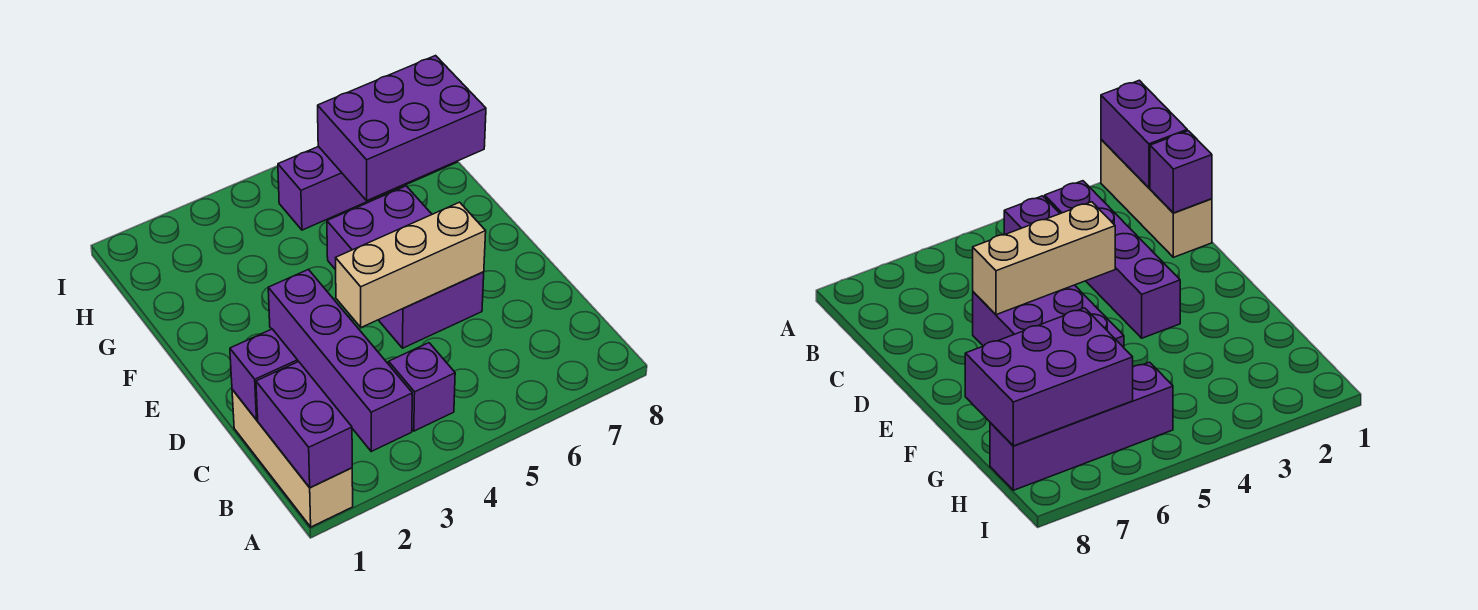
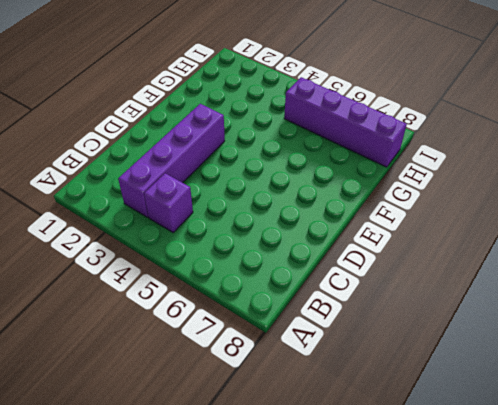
none -> tan 1x3 brick [232,389,353,527]
none -> purple 2x3 brick [327,186,484,348]

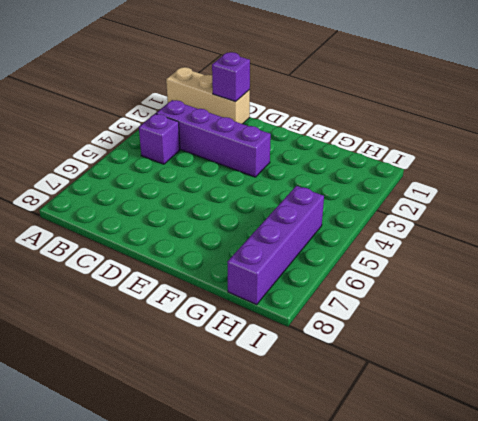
none -> purple 2x3 brick [327,186,484,348]
none -> purple 1x2 brick [256,362,352,488]

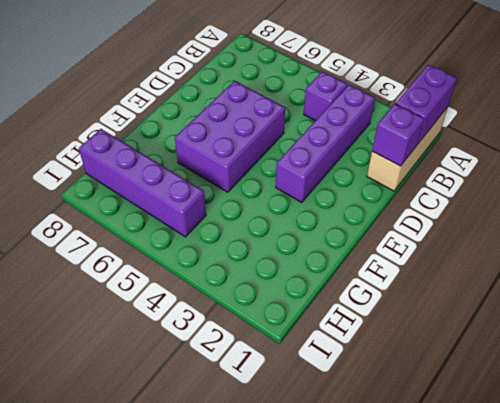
none -> tan 1x3 brick [336,202,486,327]
none -> purple 2x3 brick [318,56,486,201]

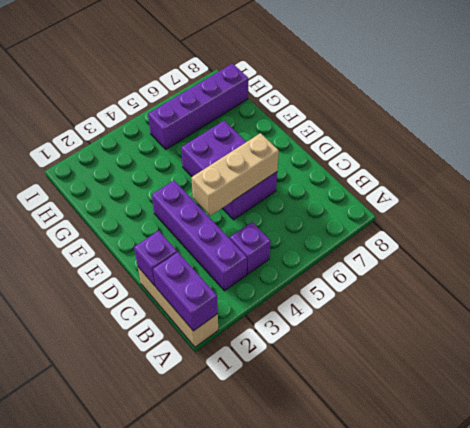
none -> purple 2x3 brick [318,56,486,201]

